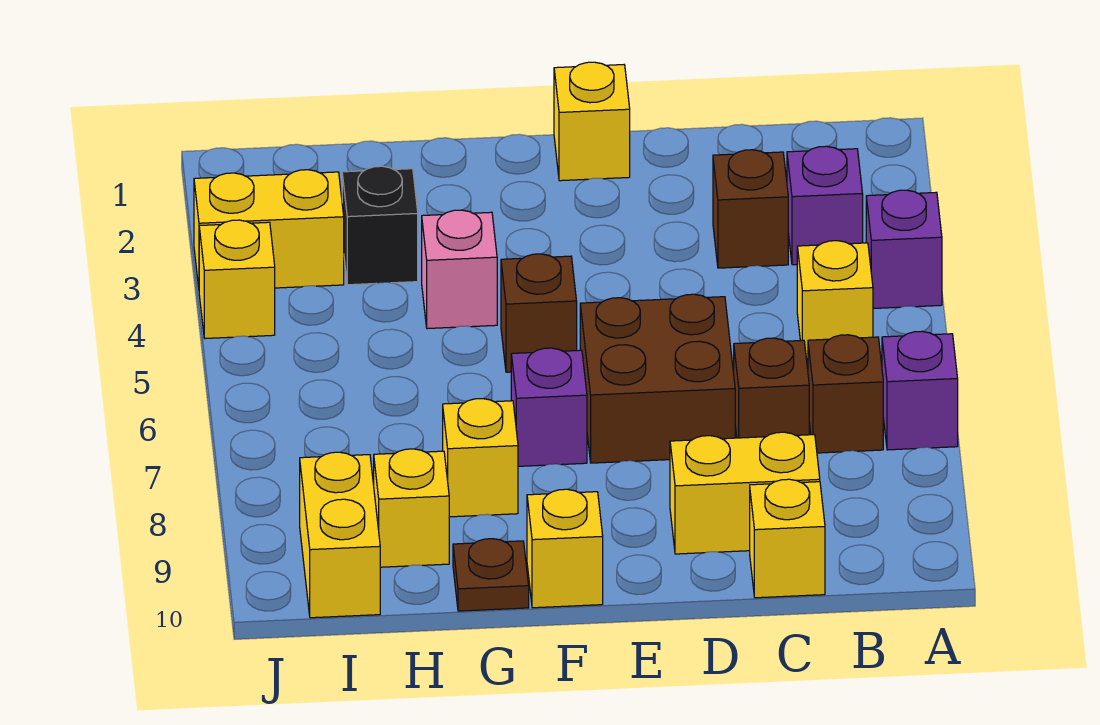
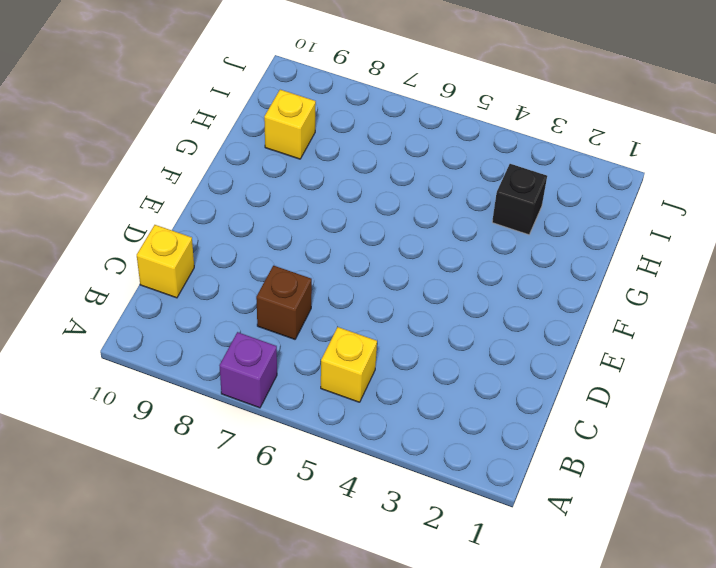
none -> purple 1x1 brick [866,190,942,309]
none -> purple 1x1 brick [787,146,863,265]
none -> brown 1x1 brick [808,335,883,453]

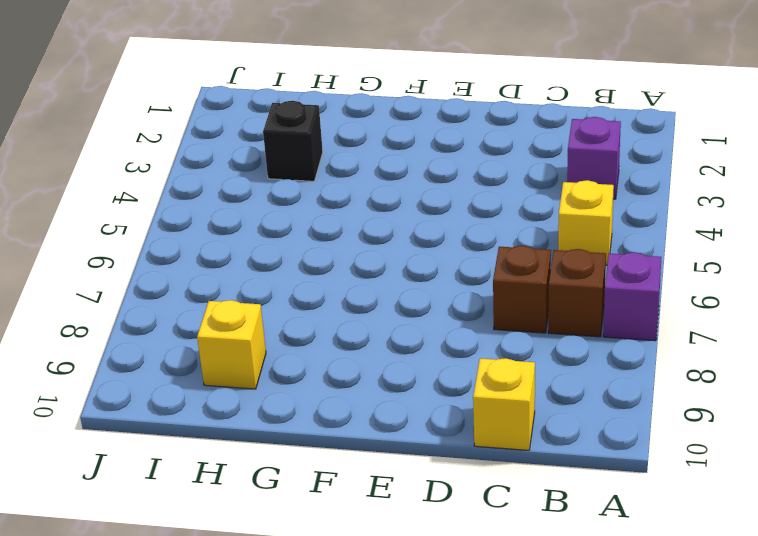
none -> purple 1x1 brick [866,190,942,309]
none -> brown 1x1 brick [713,150,788,268]
none -> yellow 1x2 brick [670,432,820,554]

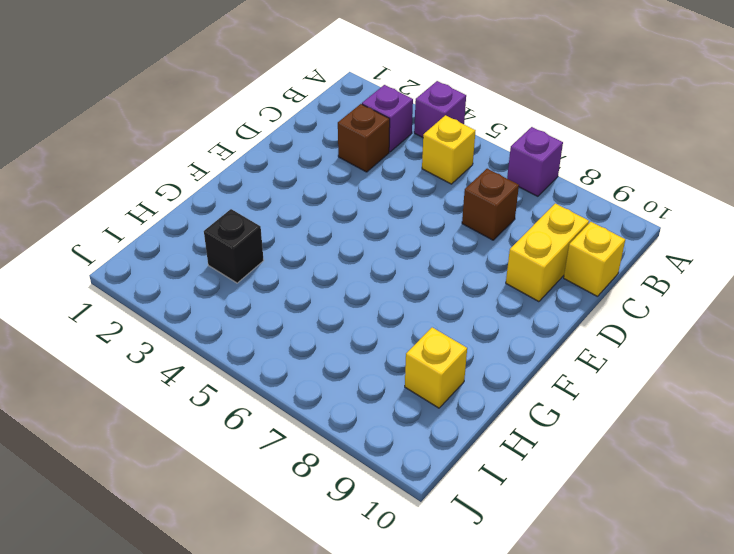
none -> brown 1x1 brick [808,335,883,453]
none -> brown 2x2 brick [580,294,735,463]
none -> yellow 1x1 brick [554,62,630,181]

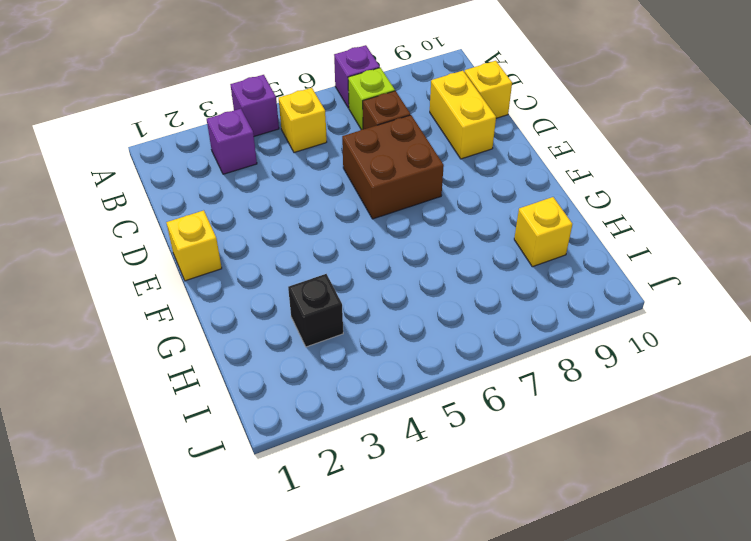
lime 1x1 brick [348,68,395,130] -> brown 1x1 brick [808,335,883,453]
none -> brown 1x1 brick [713,150,788,268]
none -> brown 1x1 brick [501,254,577,372]
none -> purple 1x1 brick [511,348,587,466]

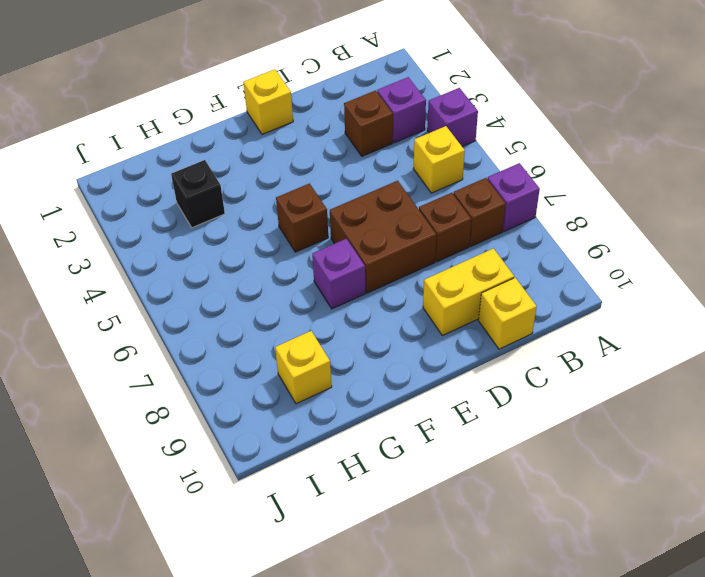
none -> yellow 1x1 brick [527,489,603,608]
none -> pink 1x1 brick [422,210,497,329]
none -> yellow 1x1 brick [443,399,518,517]

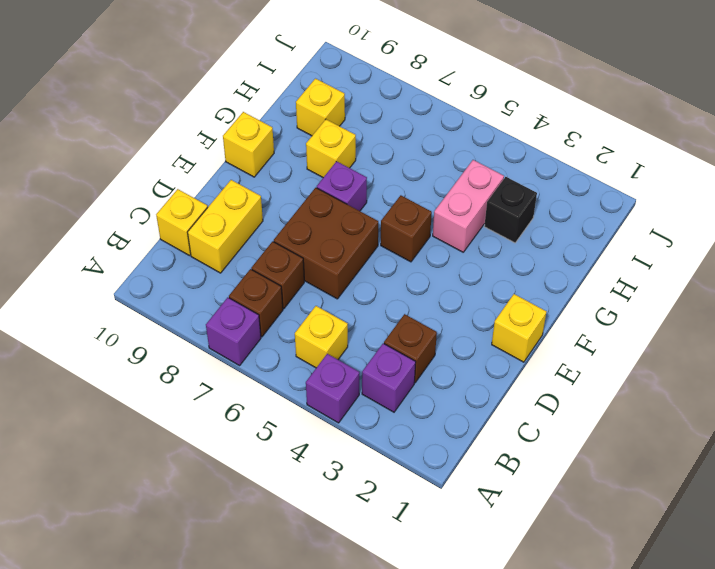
pink 1x2 brick [433,160,504,252] -> pink 1x1 brick [422,210,497,329]
none -> brown 1x1 plate [453,539,529,611]
none -> yellow 1x2 brick [194,170,344,288]
none -> yellow 1x2 brick [300,452,380,618]

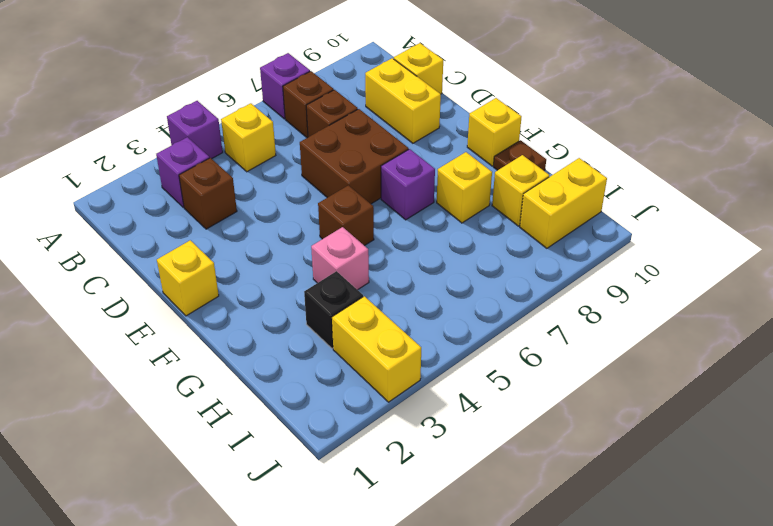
none -> yellow 1x1 brick [199,220,275,338]

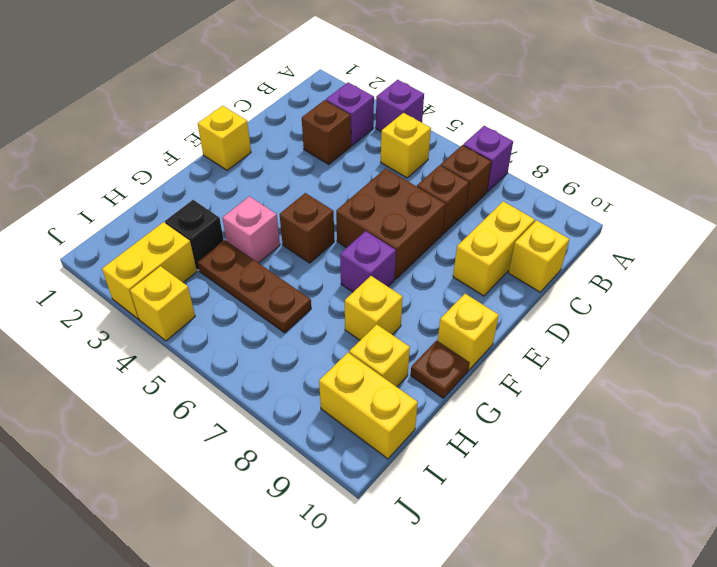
brown 1x3 plate [198,240,311,333] -> none

